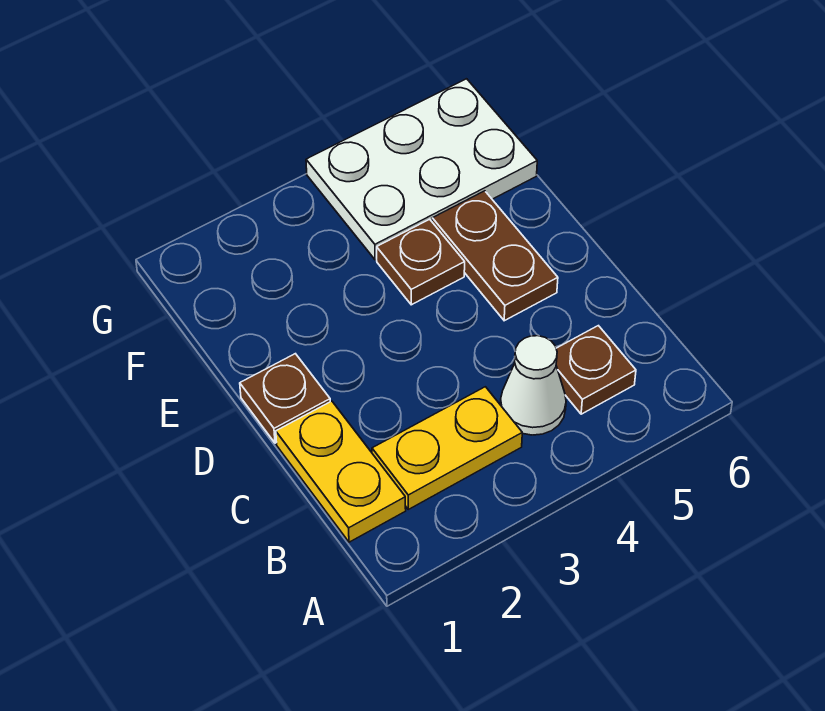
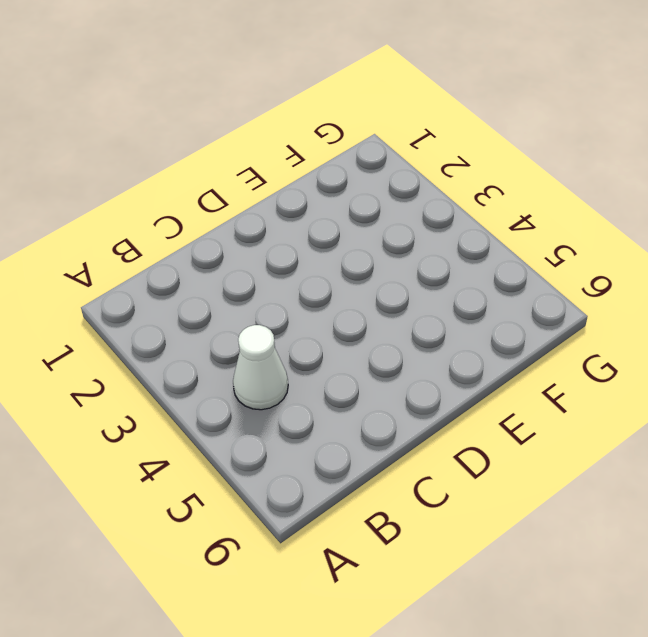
none -> yellow 1x2 plate [276,401,406,542]
none -> yellow 1x2 plate [372,387,522,509]

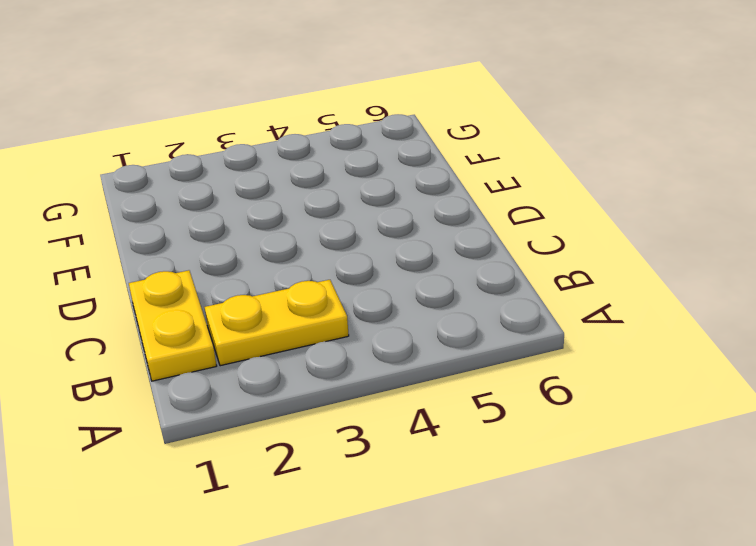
none -> white 1x1 cone [500,336,566,435]
none -> brown 1x1 plate [556,326,636,414]

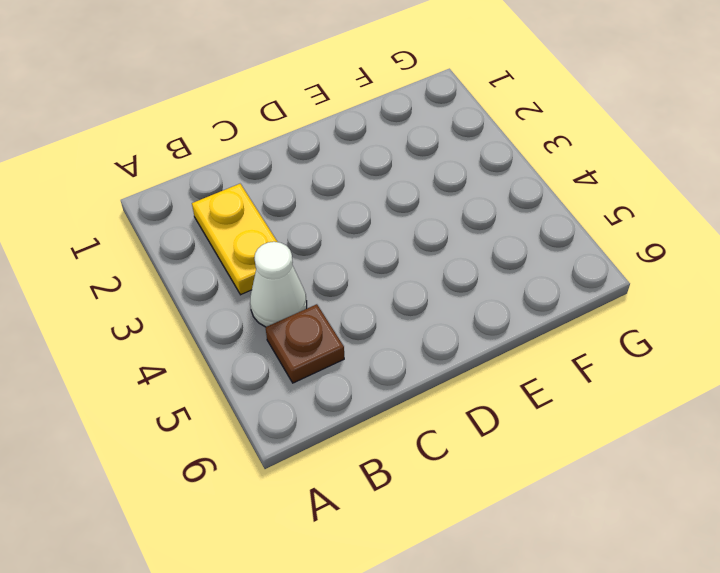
none -> yellow 1x2 plate [276,401,406,542]
none -> brown 1x1 plate [240,354,330,443]

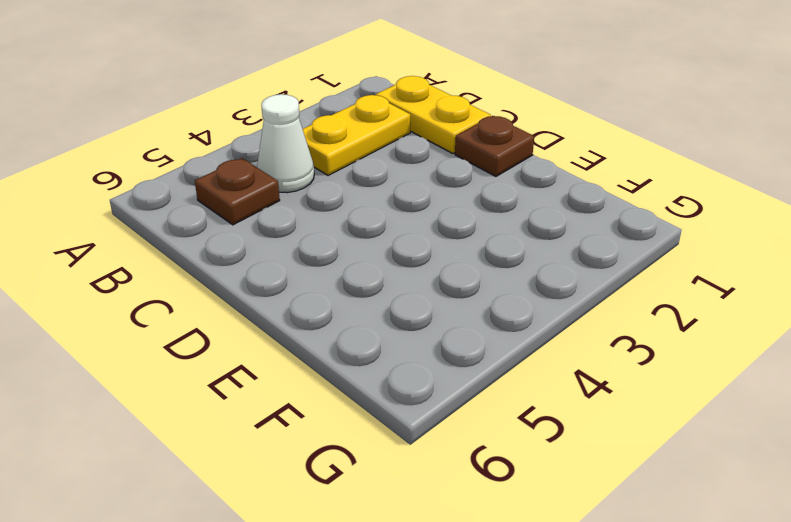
none -> brown 1x2 plate [432,191,558,321]
none -> brown 1x1 plate [377,219,465,305]

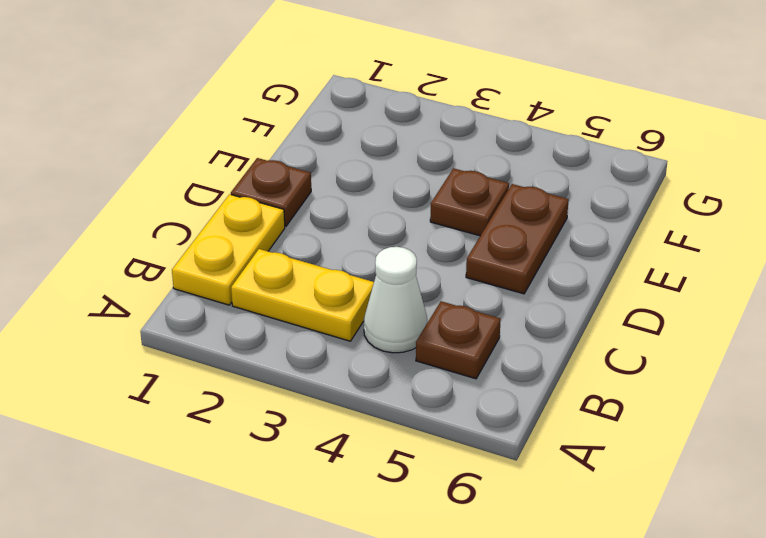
none -> white 2x3 plate [306,79,537,260]

